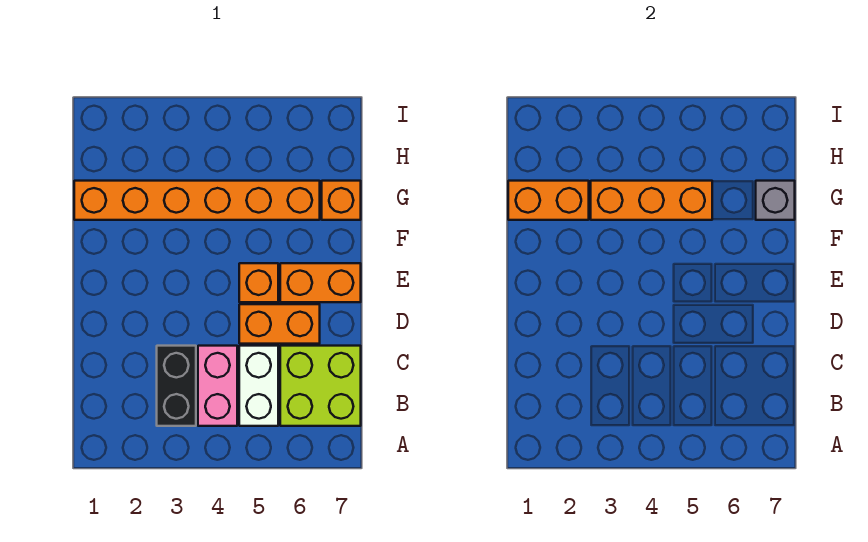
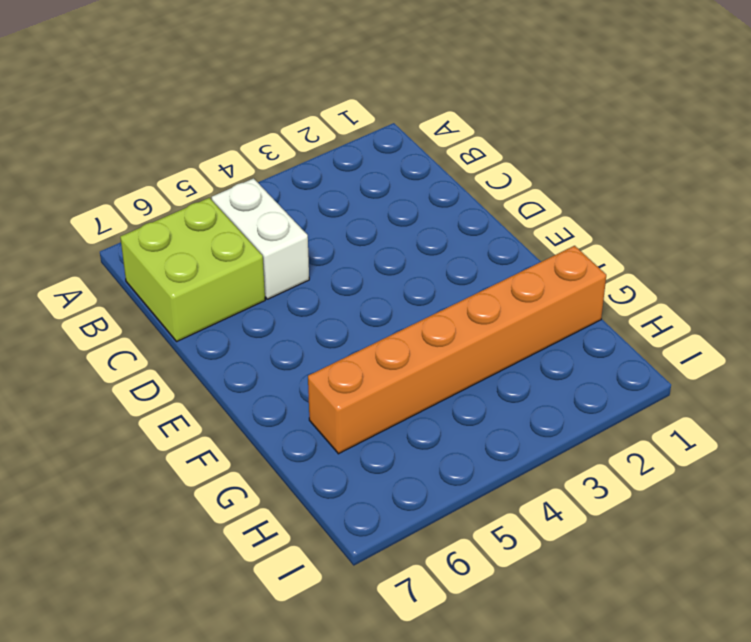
none -> black 1x2 brick [157,346,196,426]
none -> pink 1x2 brick [198,346,237,426]
none -> orange 1x2 brick [239,304,320,344]

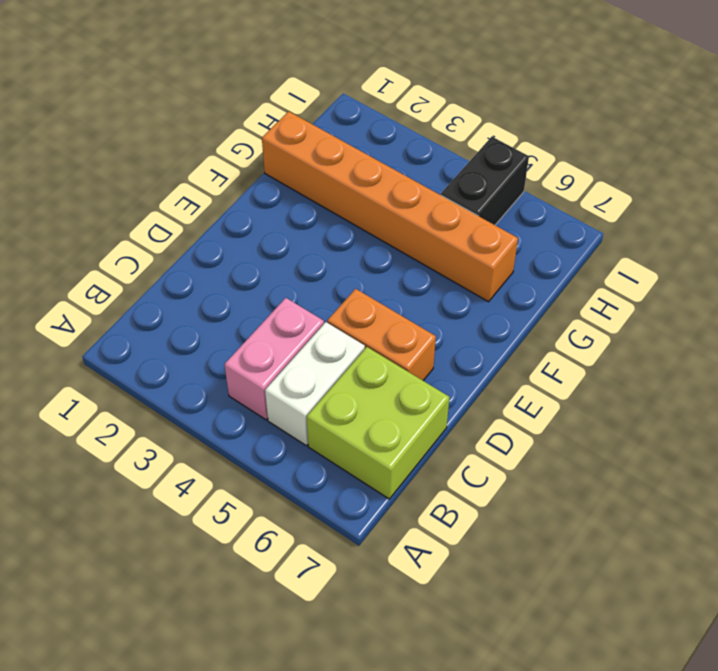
black 1x2 brick [441,137,529,225] -> black 1x2 brick moved to [157,346,196,426]
none -> orange 1x1 brick [239,263,278,302]
none -> orange 1x2 brick [280,263,361,302]
none -> orange 1x1 brick [322,181,361,220]

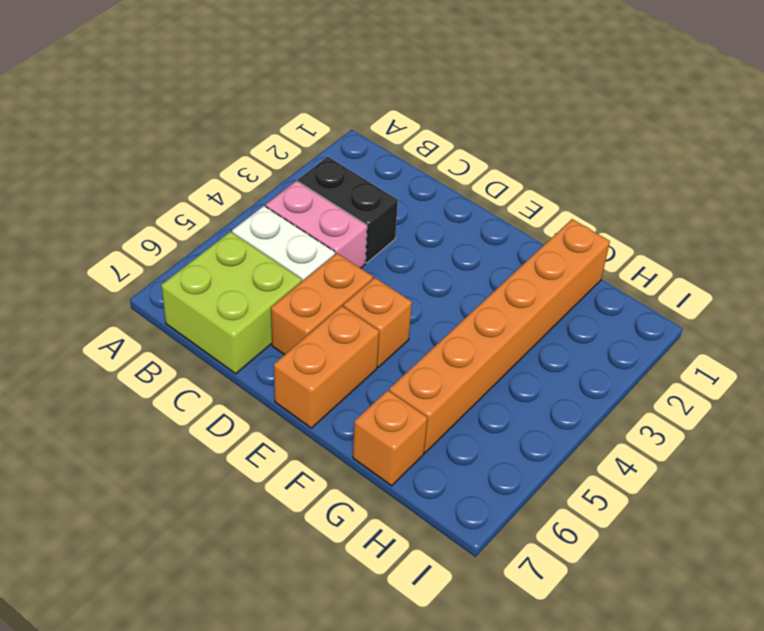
none -> orange 1x2 brick [508,181,589,220]
none -> orange 1x3 brick [591,181,712,220]
none -> grey 1x1 brick [756,181,795,220]

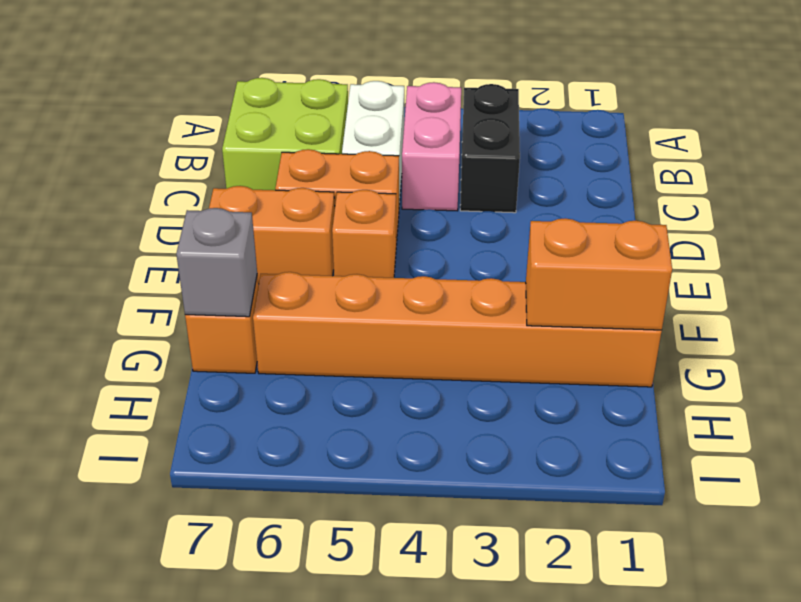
none -> orange 1x3 brick [591,181,712,220]

